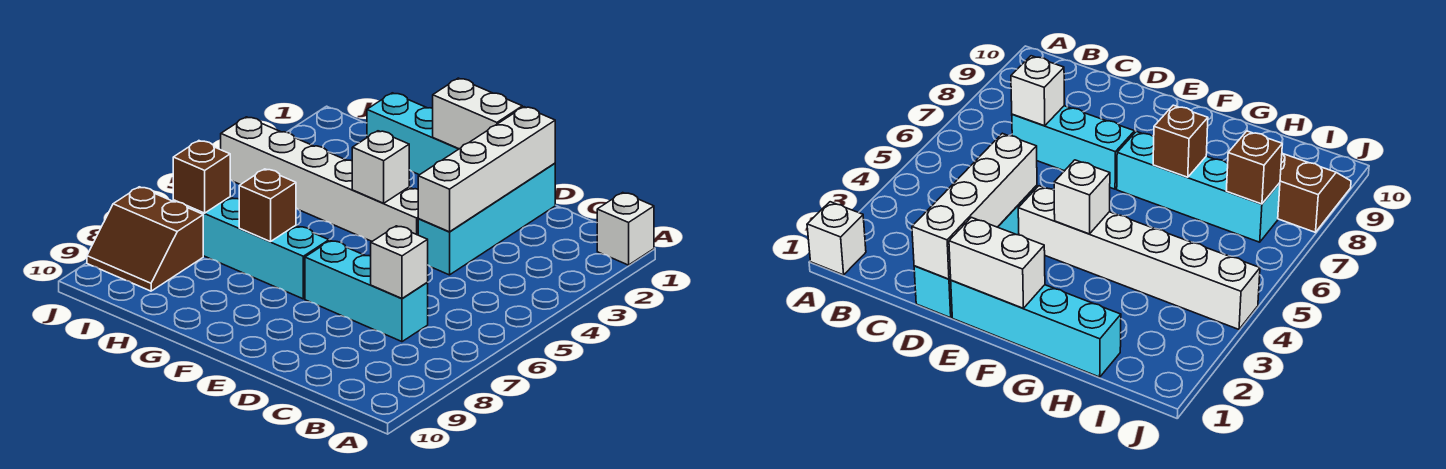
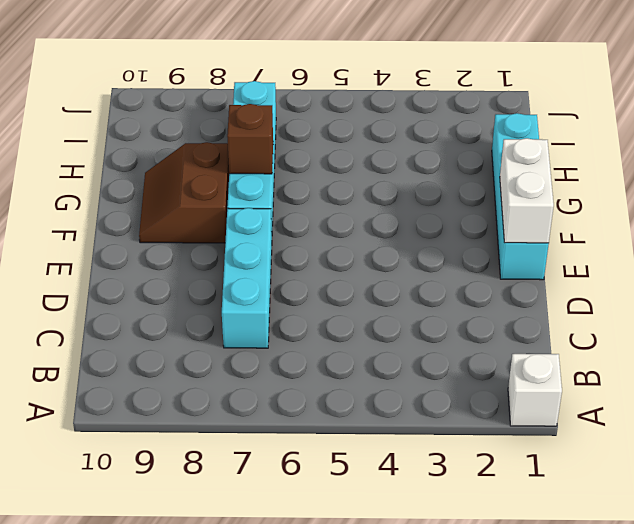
brown 2x2 slope [139,142,229,243] -> brown 2x2 slope moved to [87,187,203,291]
none -> cyan 1x4 brick [418,163,555,275]
none -> white 1x6 brick [221,117,418,241]
none -> white 1x1 brick [371,226,428,298]

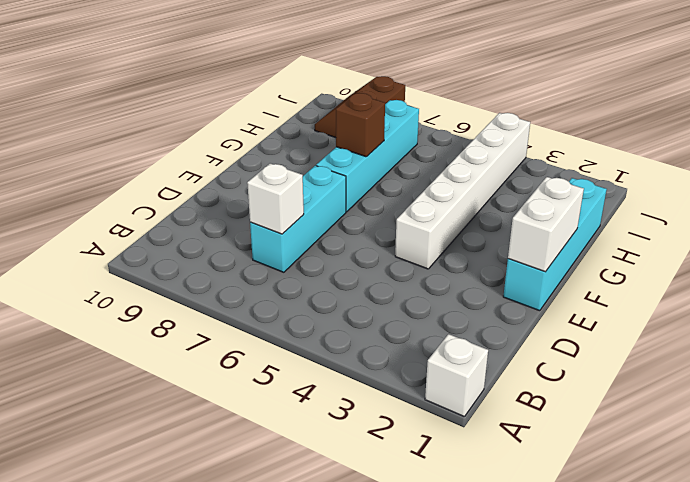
none -> cyan 1x4 brick [418,163,555,275]
none -> white 1x4 brick [418,107,555,232]
none -> white 1x1 brick [352,131,409,203]

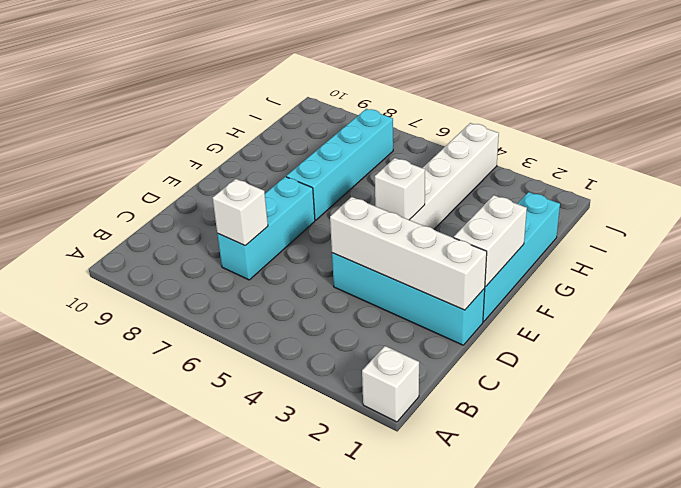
none -> brown 2x2 slope [87,187,203,291]
none -> brown 1x1 brick [239,169,296,242]
none -> brown 1x1 brick [173,141,230,213]

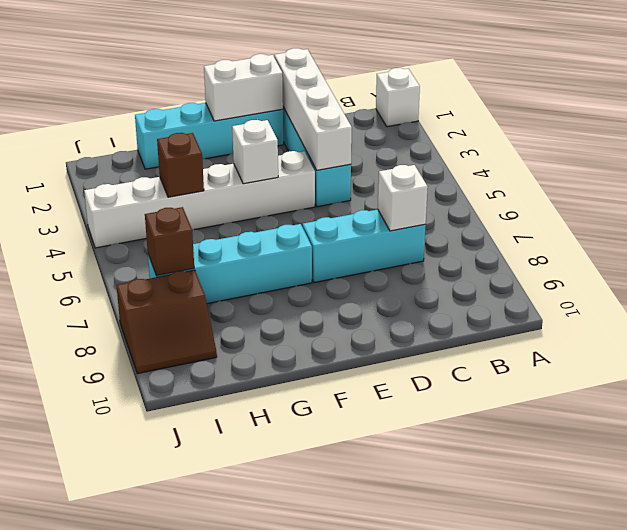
brown 1x1 brick [157,133,204,197] -> brown 1x1 brick moved to [239,169,296,242]

